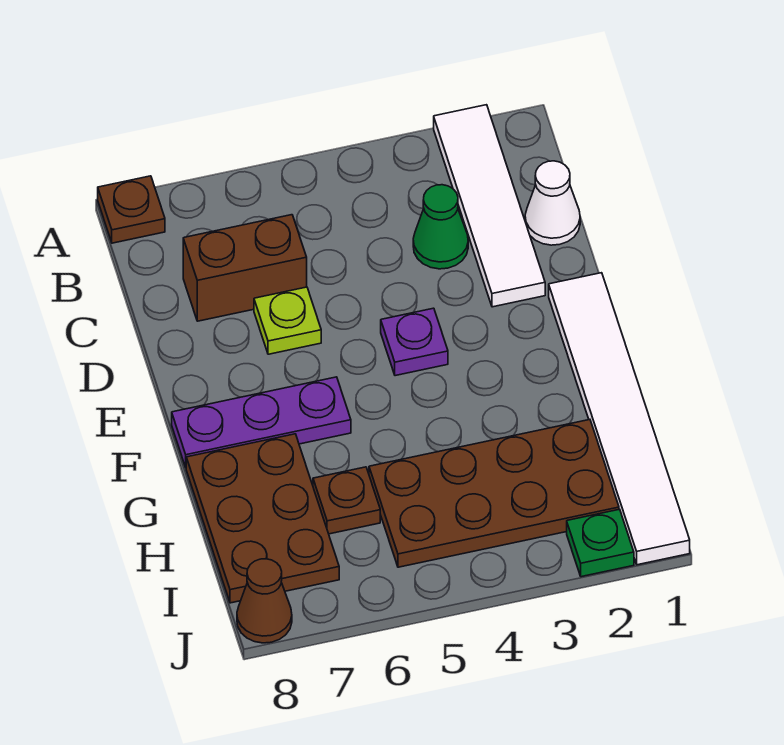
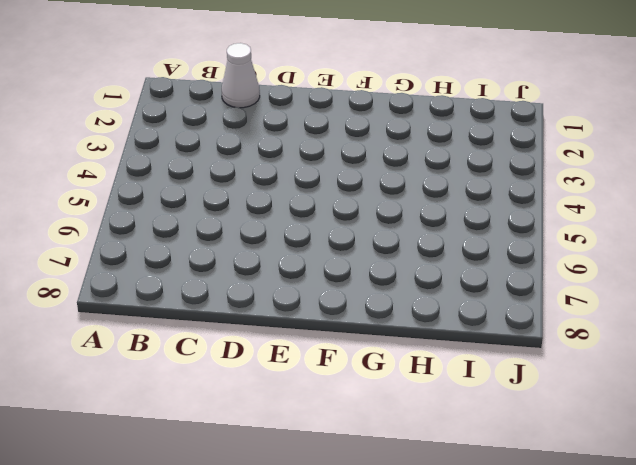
none -> white 1x4 tile [434,105,545,307]
none -> brown 1x1 plate [98,176,165,243]
none -> green 1x1 cone [413,185,468,269]

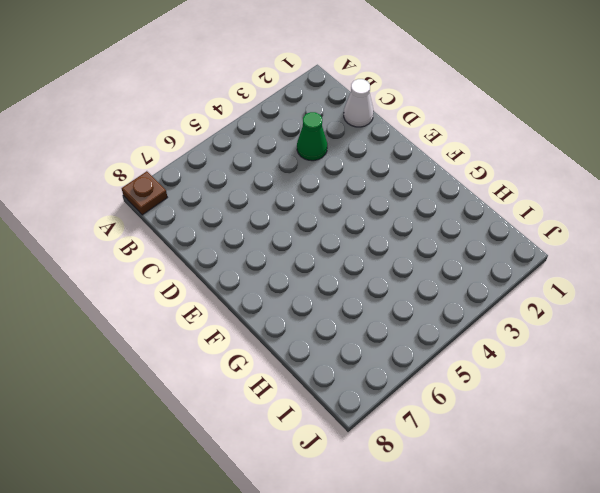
none -> white 1x4 tile [434,105,545,307]
none -> brown 1x2 brick [183,215,307,321]
none -> lime 1x1 plate [254,287,321,354]

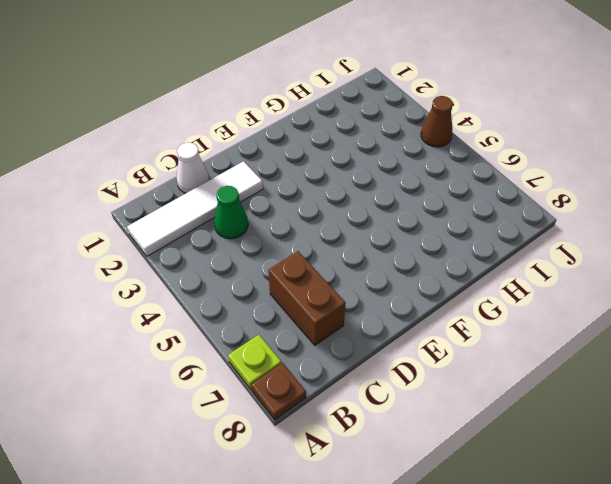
lime 1x1 plate [228,335,282,389] -> lime 1x1 plate moved to [254,287,321,354]
brown 1x1 cone [421,96,453,147] -> brown 1x1 cone moved to [237,559,292,643]
none -> white 1x6 tile [549,273,690,565]
none -> purple 1x1 plate [381,308,448,376]
none -> purple 1x3 plate [172,377,351,467]

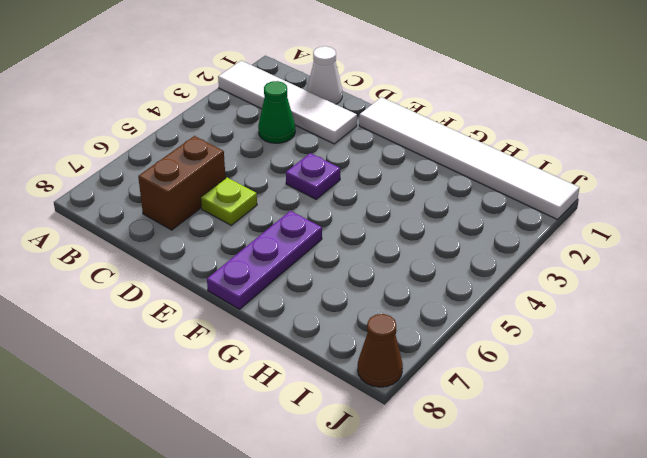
none -> brown 1x1 plate [98,176,165,243]
none -> brown 2x3 plate [186,434,339,603]
none -> brown 2x4 plate [369,420,619,567]

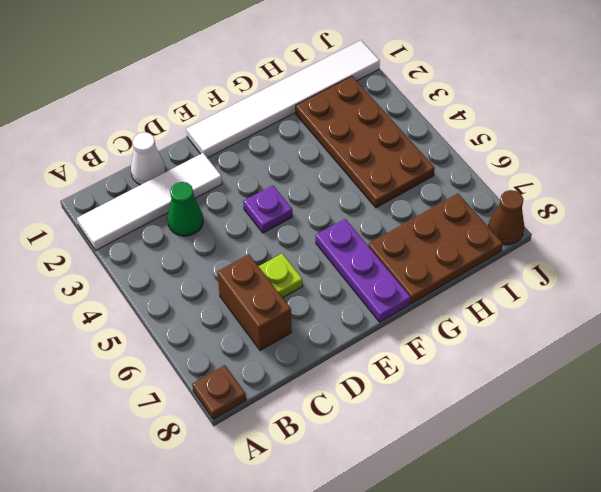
none -> brown 1x1 plate [313,467,380,534]
none -> green 1x1 plate [567,509,634,577]

